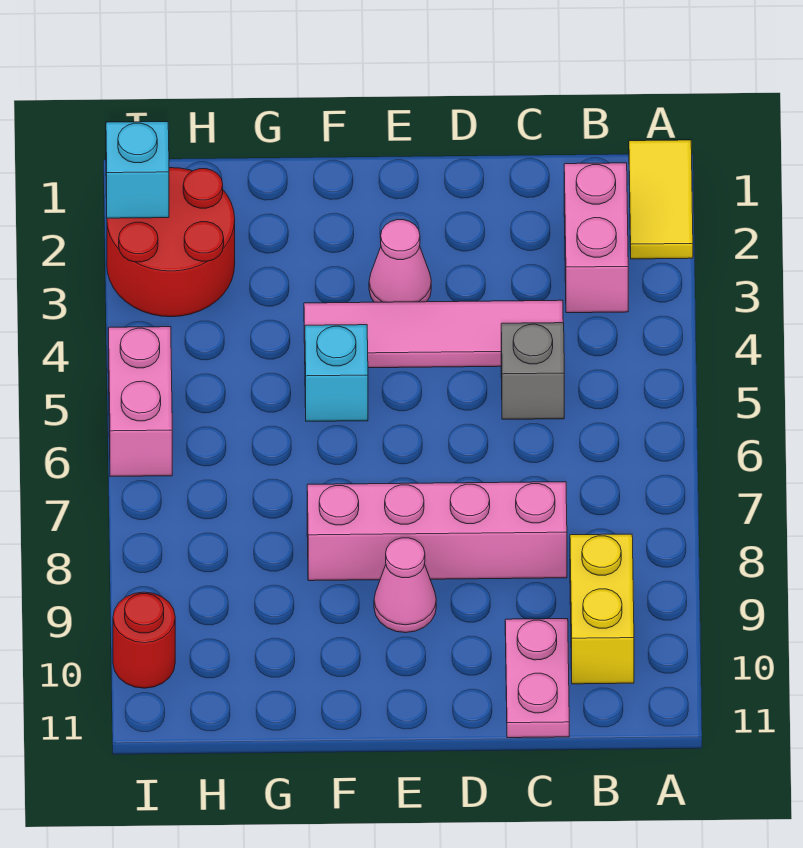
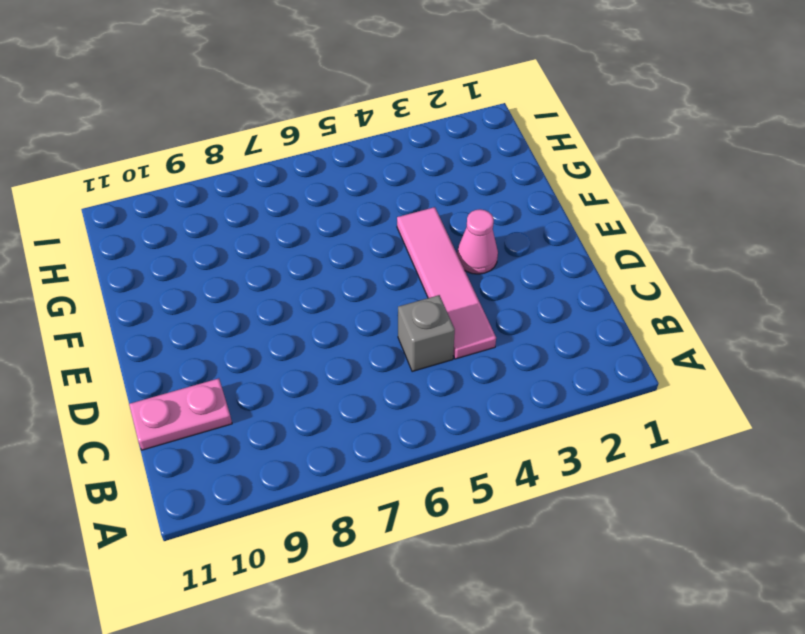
none -> yellow 1x2 tile [629,140,693,259]
none -> pink 1x2 brick [564,163,628,313]
none -> yellow 1x2 brick [570,534,634,684]

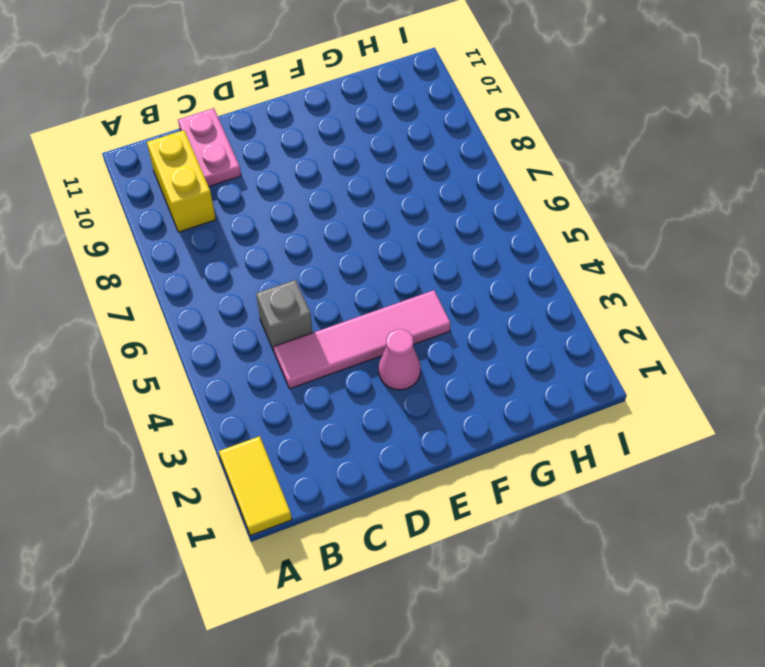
none -> pink 1x2 brick [564,163,628,313]
none -> pink 1x4 brick [307,482,567,581]
none -> pink 1x1 cone [374,538,436,633]

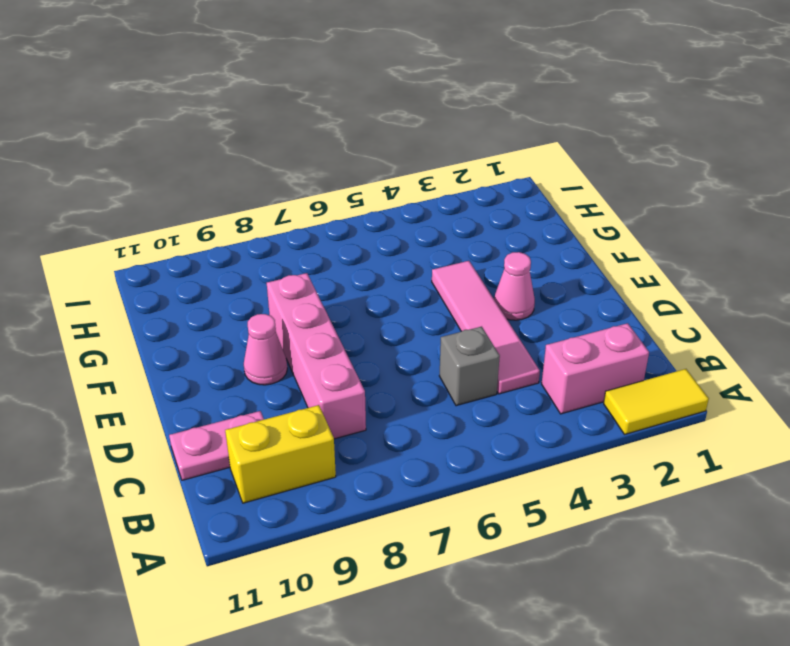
none -> cyan 1x1 brick [305,325,368,421]
none -> red 2x2 round brick [107,168,235,317]
none -> pink 1x2 brick [108,327,172,476]

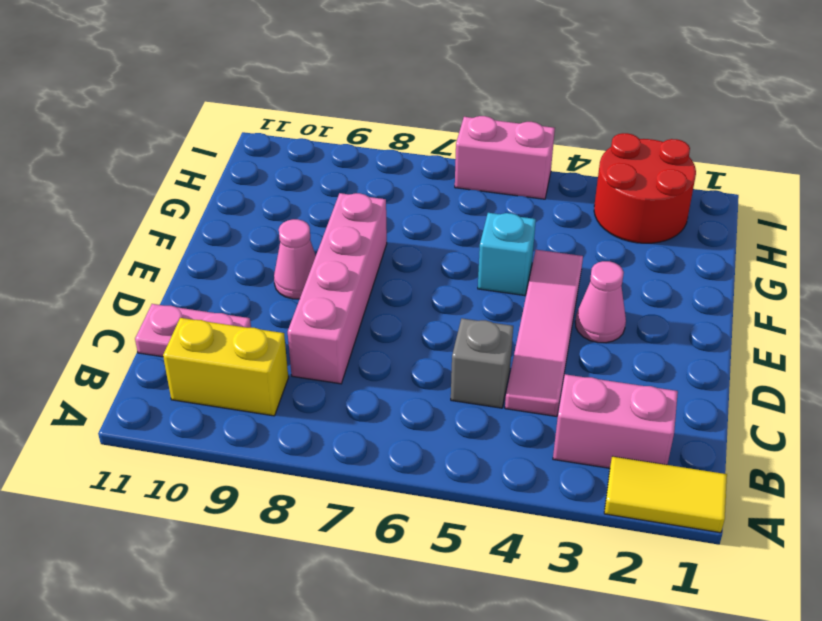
none -> red 1x1 round brick [113,592,175,688]
none -> cyan 1x1 brick [106,122,169,218]

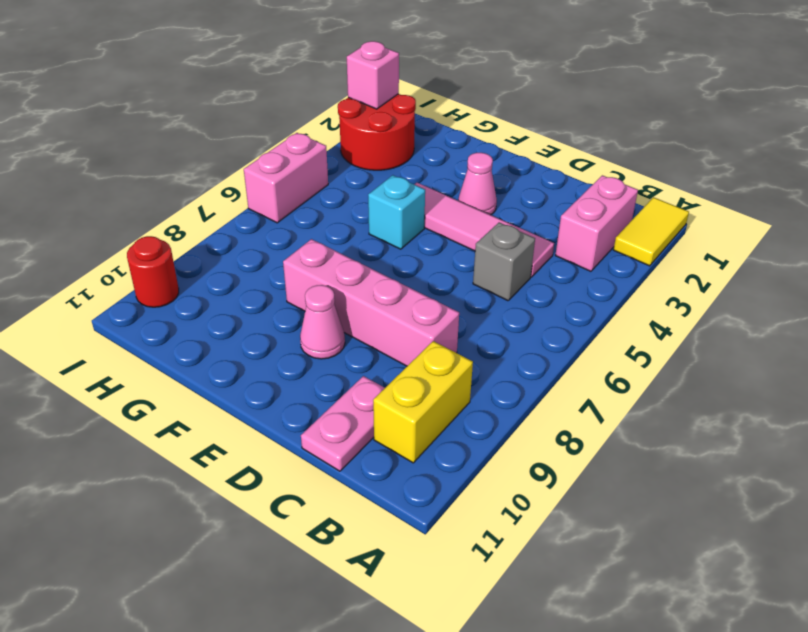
pink 1x1 brick [347,41,399,109] -> cyan 1x1 brick [106,122,169,218]

